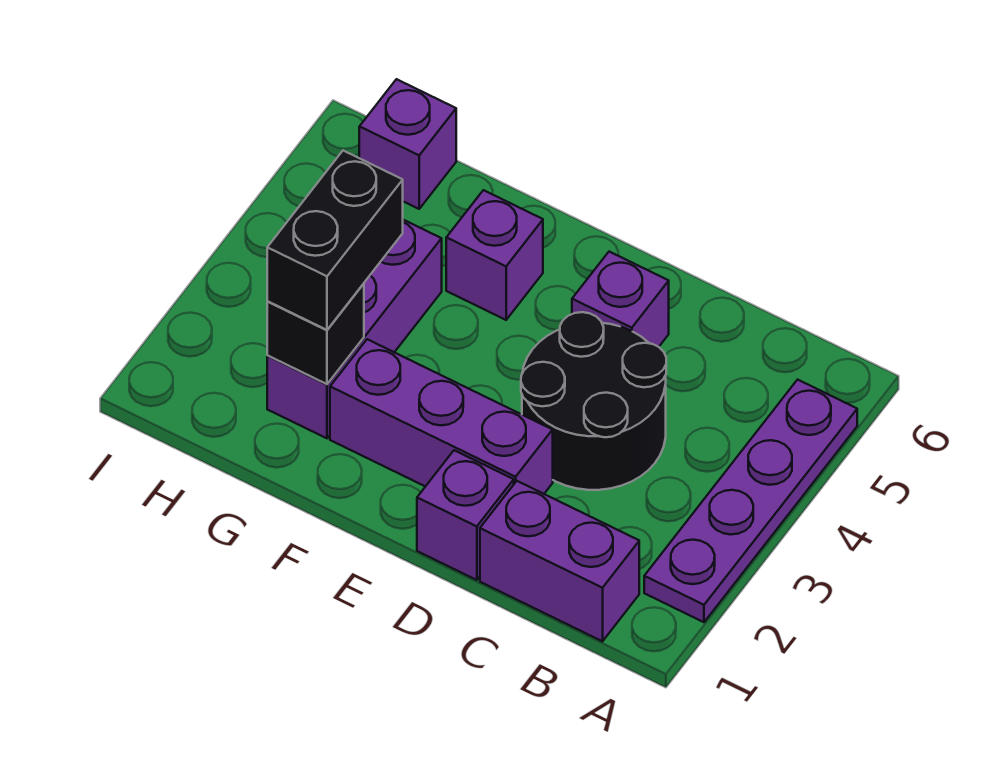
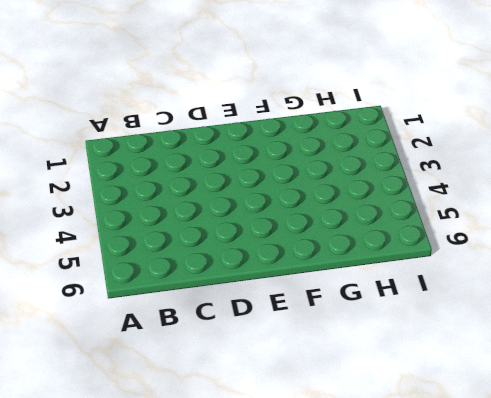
none -> purple 1x4 plate [644,380,857,622]
none -> purple 1x2 brick [480,481,639,641]

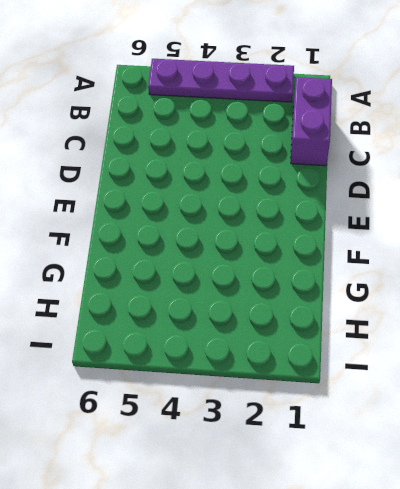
none -> black 2x2 round brick [521,312,666,490]
none -> purple 1x1 brick [417,450,514,580]

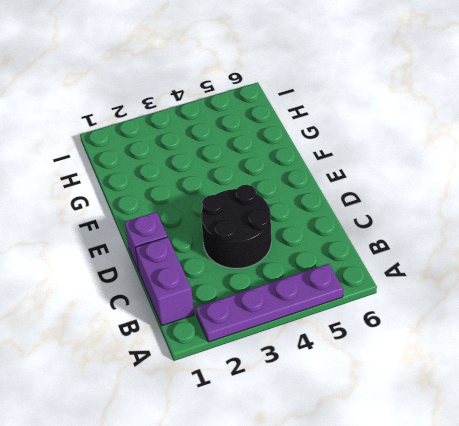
none -> purple 1x3 brick [330,339,553,494]
none -> purple 1x1 brick [572,252,669,347]

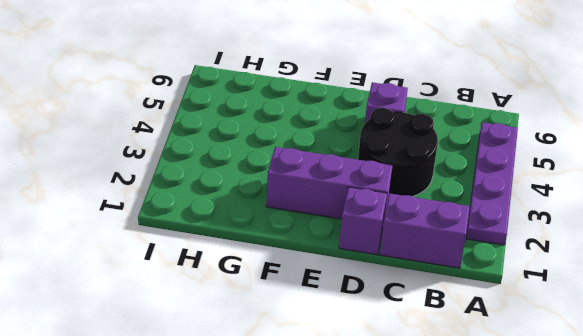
none -> purple 1x1 brick [446,190,543,320]
none -> purple 1x3 brick [267,220,442,438]

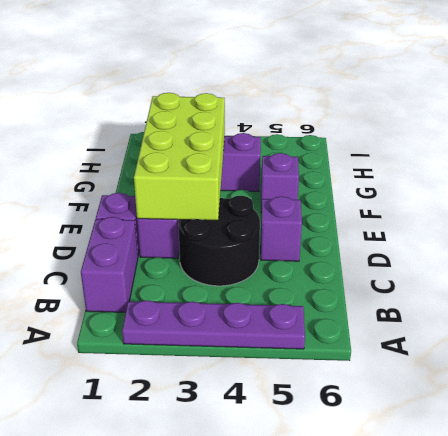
lime 2x4 brick [134,93,225,220] -> black 1x1 brick [267,284,364,384]
none -> purple 1x1 brick [359,79,456,209]
none -> black 1x2 brick [267,151,403,330]

